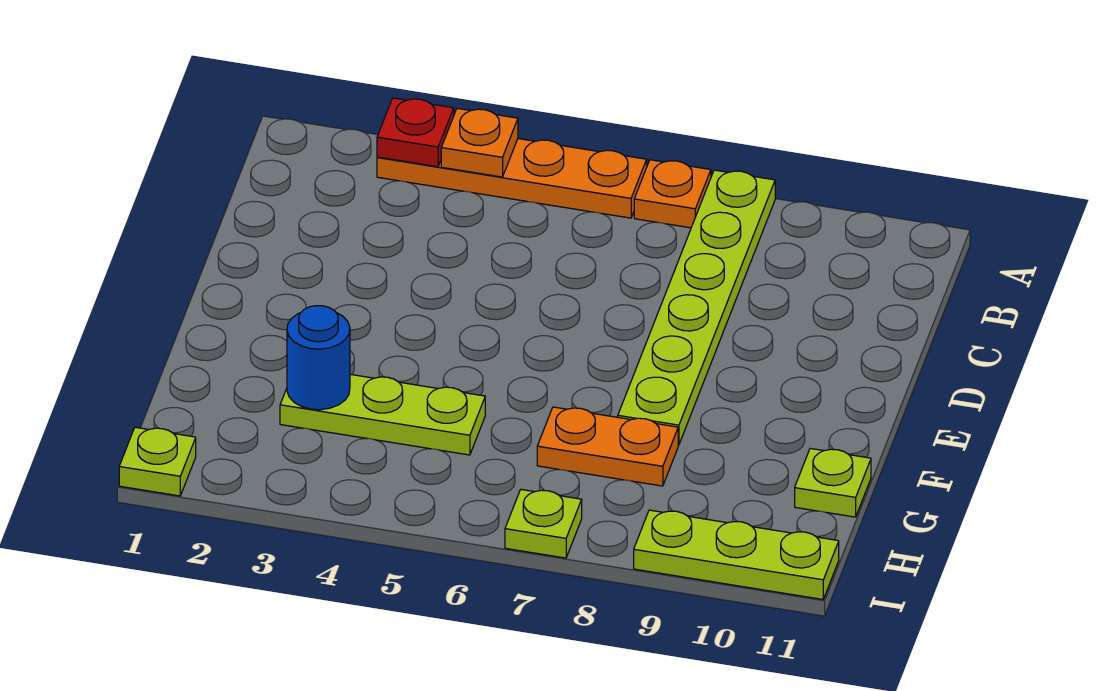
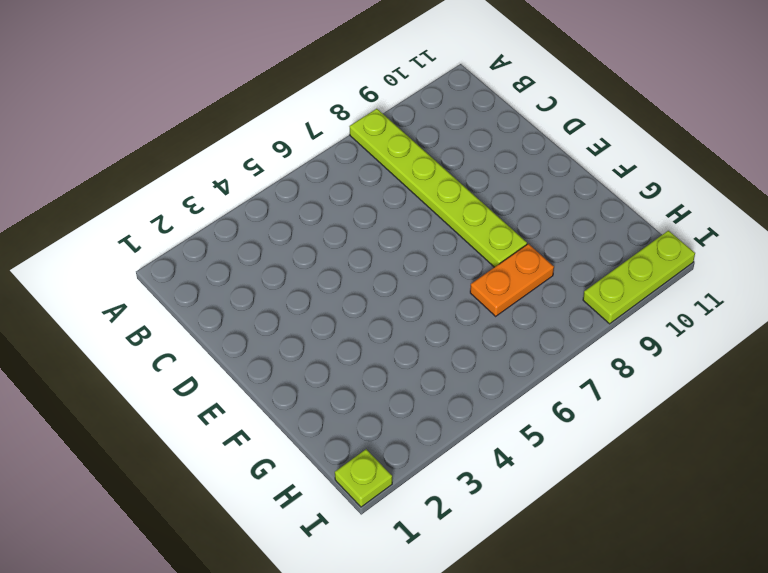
none -> orange 1x4 plate [377,139,647,218]
none -> orange 1x1 plate [634,160,711,228]
none -> lime 1x3 plate [280,374,485,455]

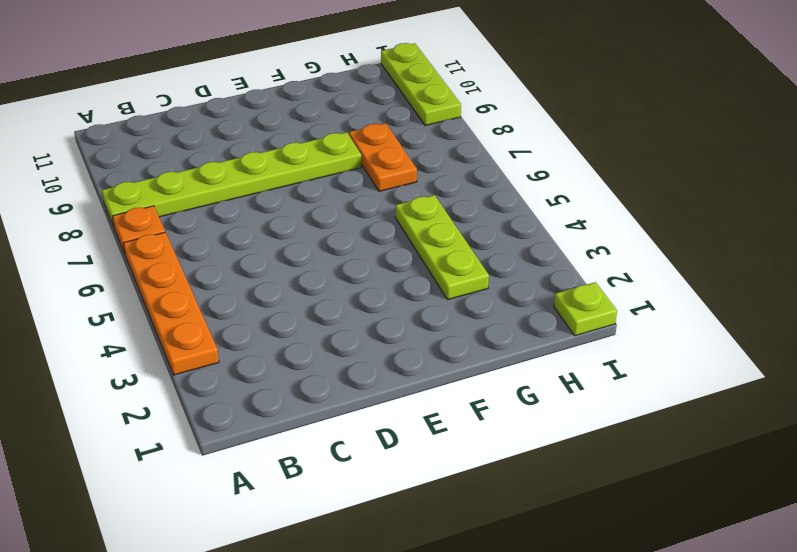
none -> lime 1x1 plate [795,448,871,517]
none -> lime 1x1 plate [505,490,582,558]
none -> red 1x1 plate [377,98,454,167]

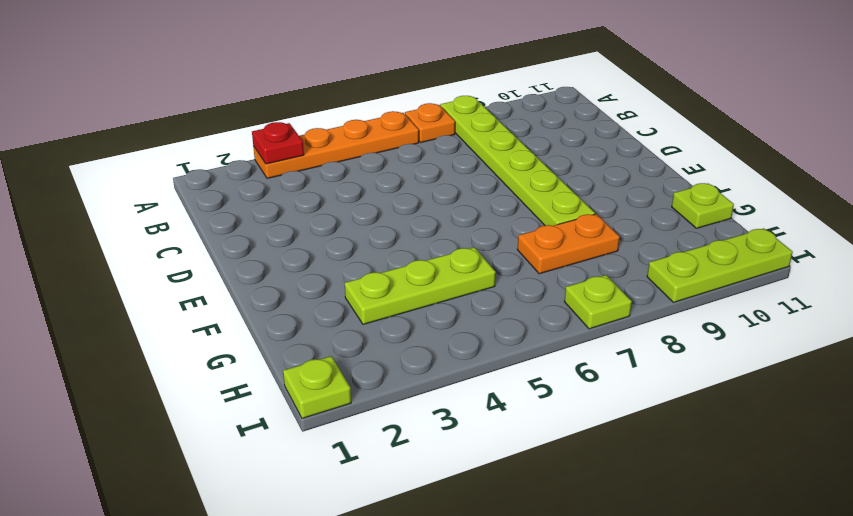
none -> orange 1x1 plate [441,108,518,177]
none -> blue 1x1 round brick [287,306,350,410]

